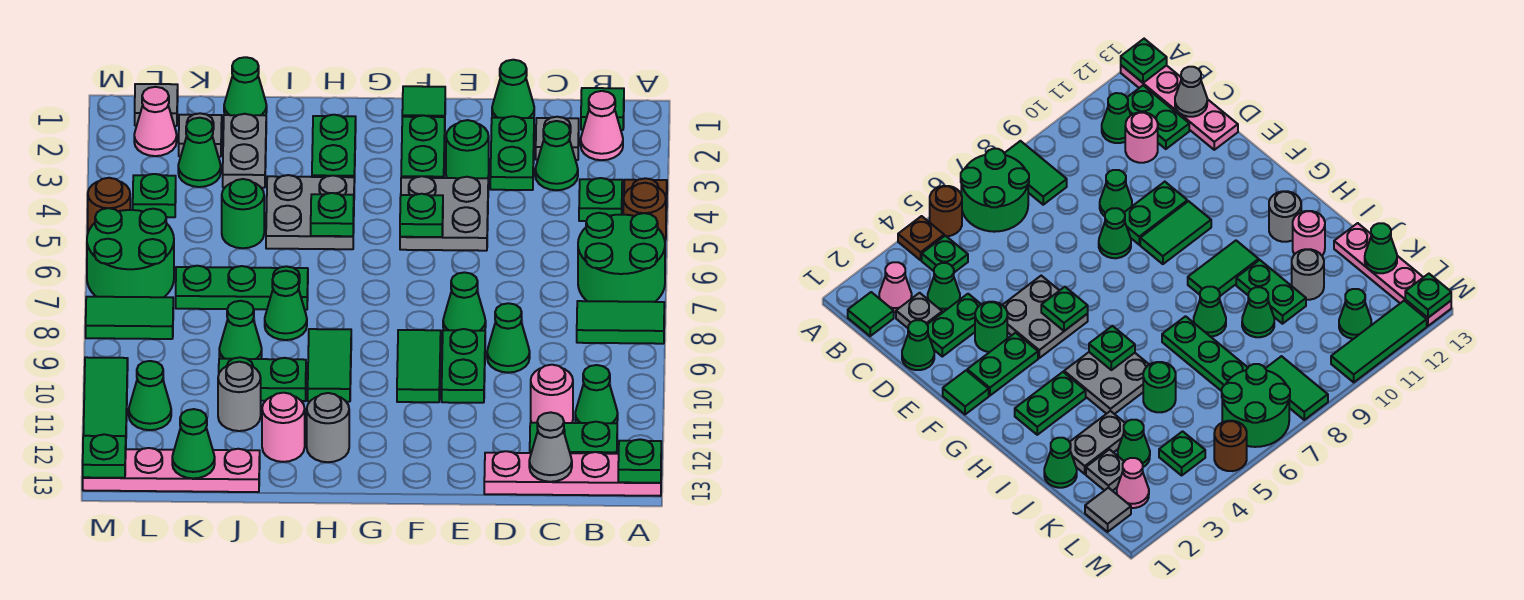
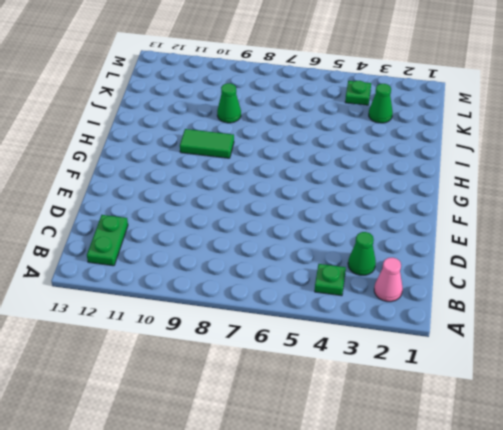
none -> brown 1x1 plate [624,178,667,211]
none -> brown 1x1 round brick [623,183,666,240]
none -> green 2x2 round brick [578,213,665,302]
none -> green 1x2 tile [577,301,664,344]

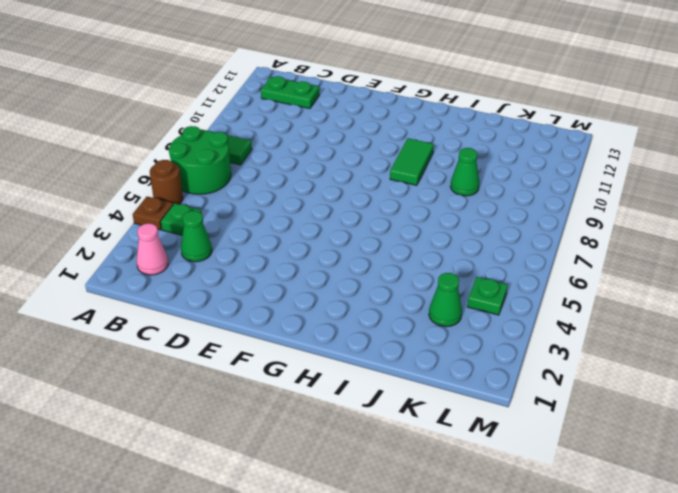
none -> pink 1x4 plate [484,451,661,496]
none -> green 1x1 tile [581,88,624,130]
none -> green 1x1 cone [575,365,618,423]
none -> grey 1x1 plate [536,117,579,160]

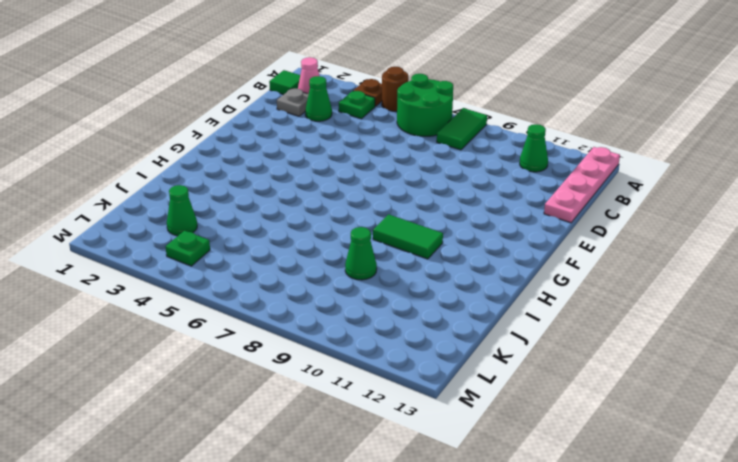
none -> green 1x2 plate [530,422,617,454]
none -> pink 1x1 round brick [531,365,573,423]
none -> green 1x1 cone [492,60,534,118]
none -> green 1x2 plate [490,116,534,190]

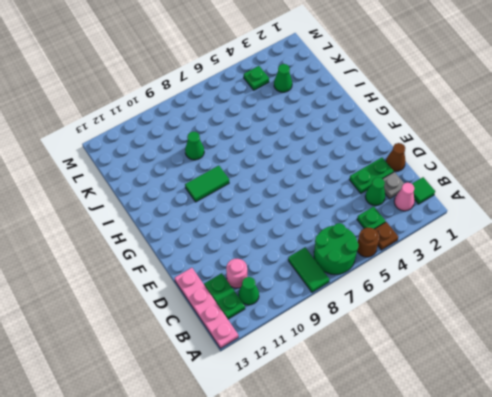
brown 1x1 cone [386,143,406,171] -> green 1x1 cone [492,60,534,118]
none -> green 1x1 cone [487,303,530,373]
none -> green 1x1 round brick [446,120,489,178]
none -> grey 2x2 plate [400,176,488,251]
none -> green 1x1 cone [443,272,486,331]

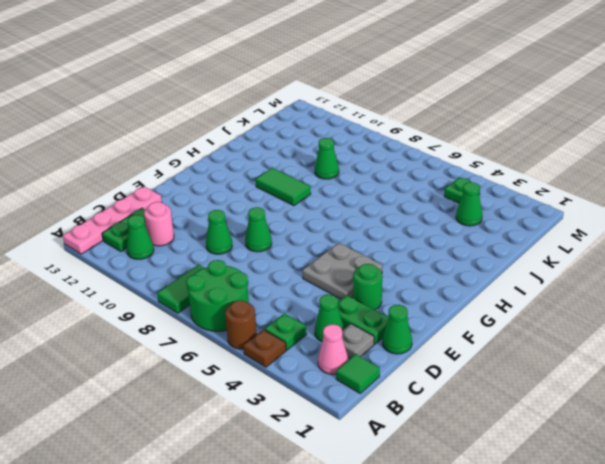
none -> green 1x2 plate [442,329,485,403]
none -> green 1x1 tile [402,86,445,117]
none -> green 1x2 plate [401,115,445,178]
none -> green 1x2 tile [397,330,441,402]

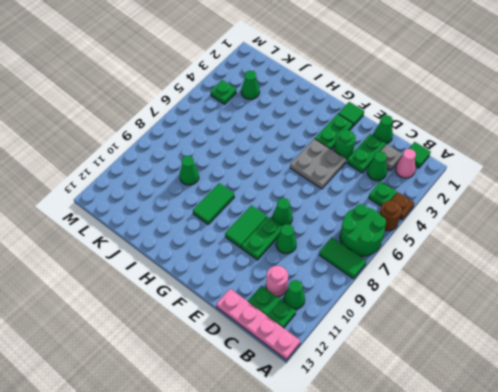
none -> green 1x2 plate [312,115,356,183]
none -> grey 2x2 plate [266,175,354,249]
none -> grey 1x1 round brick [307,393,349,462]
none -> green 1x3 plate [176,266,308,310]

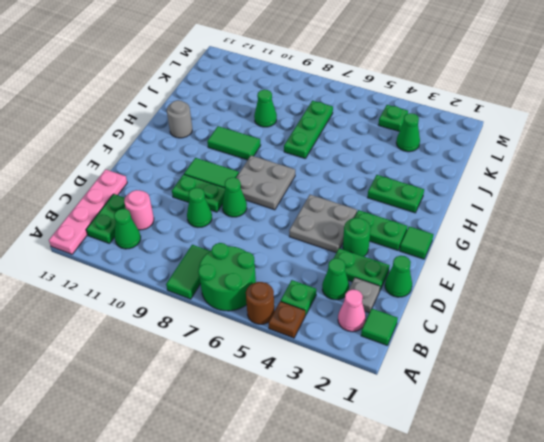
grey 2x2 plate [236,156,295,210] -> grey 2x2 plate moved to [266,175,354,249]
none -> green 1x1 cone [265,271,307,340]
none -> green 1x2 plate [219,357,306,401]
none -> pink 1x1 round brick [262,393,305,462]
none -> green 1x1 cone [224,57,267,116]

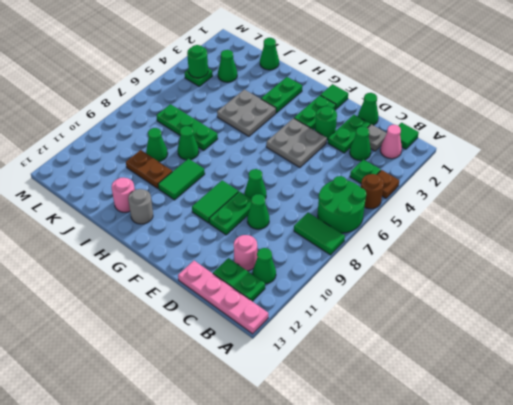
brown 1x2 plate [126,150,172,189] -> green 1x2 plate [219,357,306,401]
green 1x1 round brick [187,45,208,78] -> green 1x1 round brick moved to [222,179,264,248]
none -> grey 1x2 plate [223,114,266,188]
none -> grey 1x1 round brick [218,362,261,431]
none -> pink 1x4 plate [83,448,260,492]
none -> grey 1x1 plate [179,113,222,157]

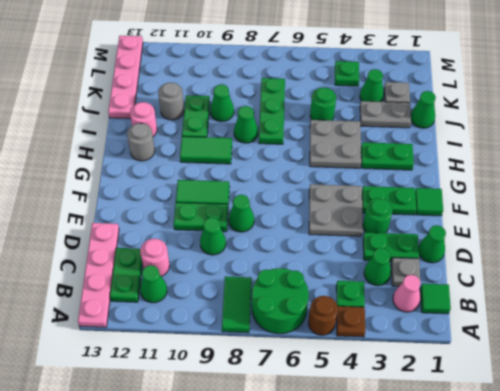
none -> grey 1x1 tile [135,84,178,126]
none -> pink 1x1 cone [134,87,177,156]
none -> green 2x2 round brick [87,208,174,297]
none -> green 1x2 tile [86,297,173,339]

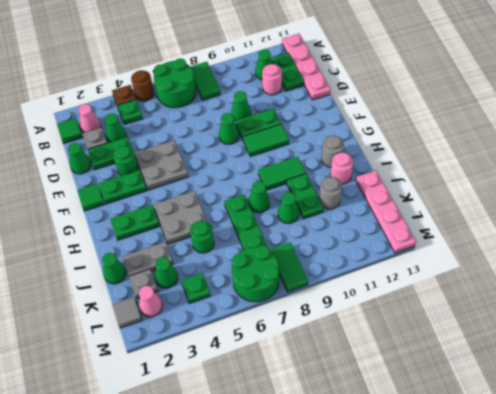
none -> green 1x1 cone [129,361,171,430]
none -> brown 1x1 round brick [88,178,130,232]
none -> green 1x3 tile [83,357,128,436]
none -> green 1x1 plate [618,439,661,483]

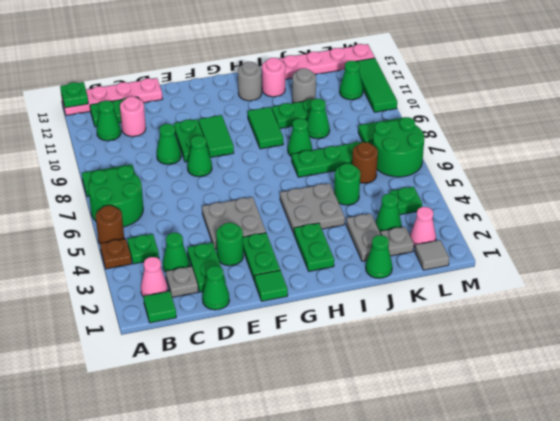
brown 1x1 round brick [352,142,378,183] -> brown 1x1 round brick moved to [88,178,130,232]
none -> grey 1x1 cone [529,412,572,482]
none -> green 1x1 plate [400,194,443,237]
none -> green 1x1 plate [311,193,354,236]
none -> green 1x1 cone [172,409,215,478]

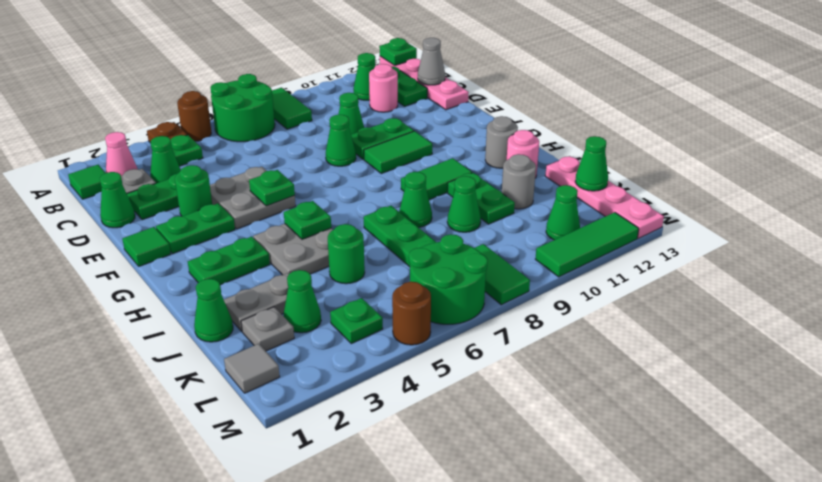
none -> pink 1x1 cone [134,87,177,156]
none -> green 1x1 plate [83,434,126,478]

